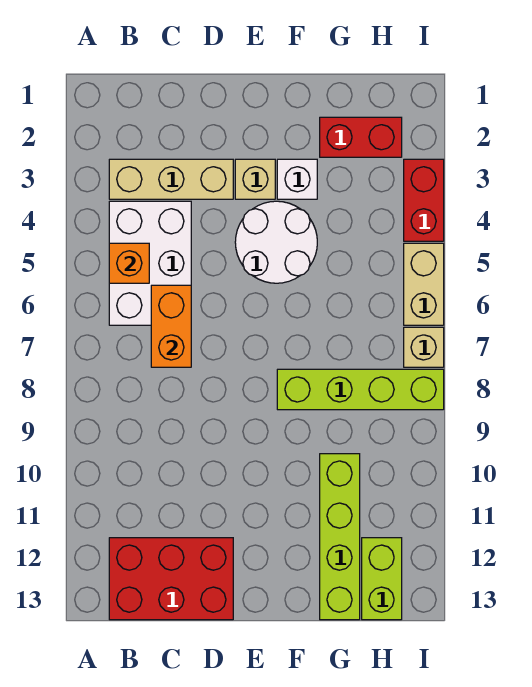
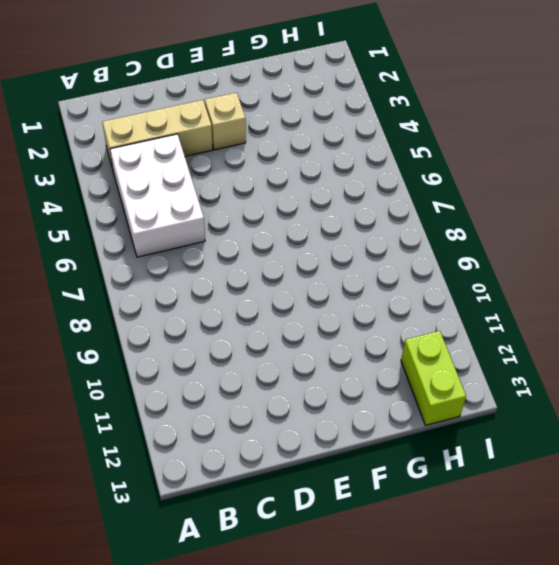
none -> red 2x3 brick [109,538,233,620]
none -> white 2x2 round brick [235,201,317,283]
none -> white 1x1 brick [277,159,317,199]

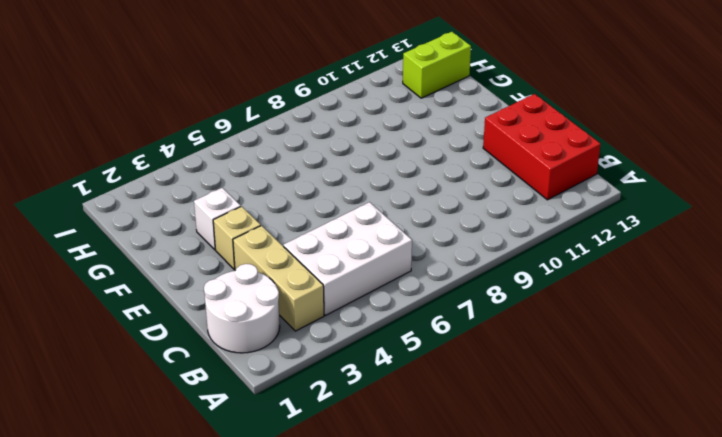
white 2x2 round brick [204,264,280,353] -> white 2x2 round brick moved to [235,201,317,283]
none -> lime 1x4 brick [277,369,444,410]
none -> red 1x2 brick [320,117,402,157]
none -> lime 1x4 brick [320,454,360,620]

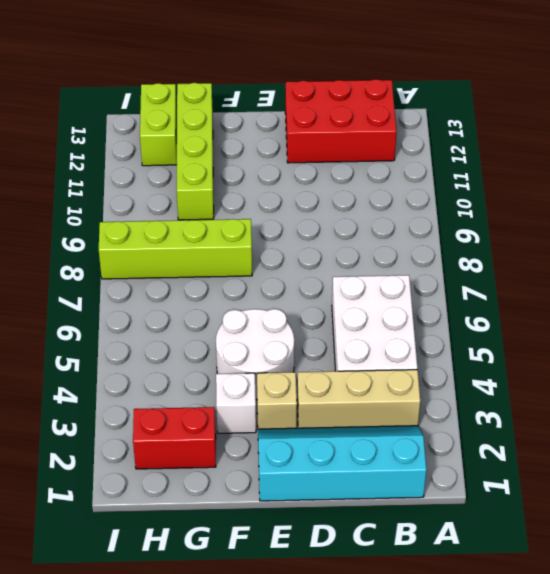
cyan 2x4 slope [258,426,427,501] -> none
none -> red 1x2 brick [404,159,444,241]
none -> tan 1x2 brick [404,243,444,325]
none -> tan 1x1 brick [404,327,444,367]

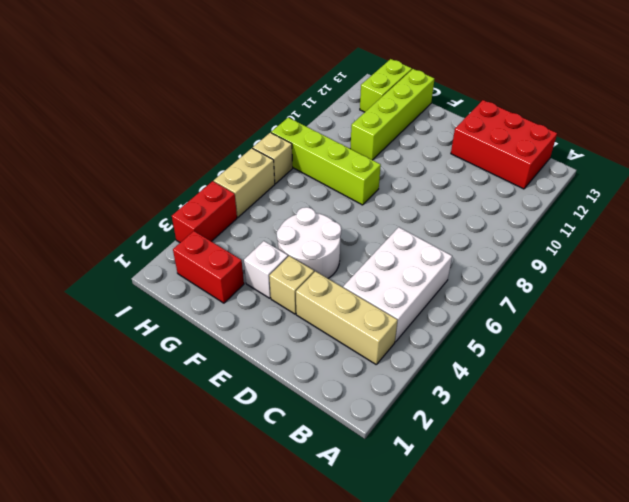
none -> orange 1x1 brick [109,243,149,283]
none -> orange 1x2 brick [151,285,191,367]

